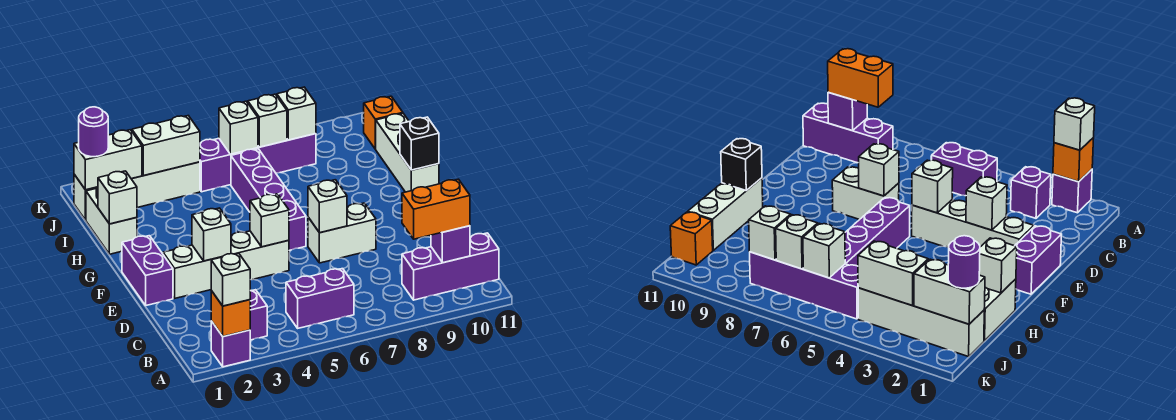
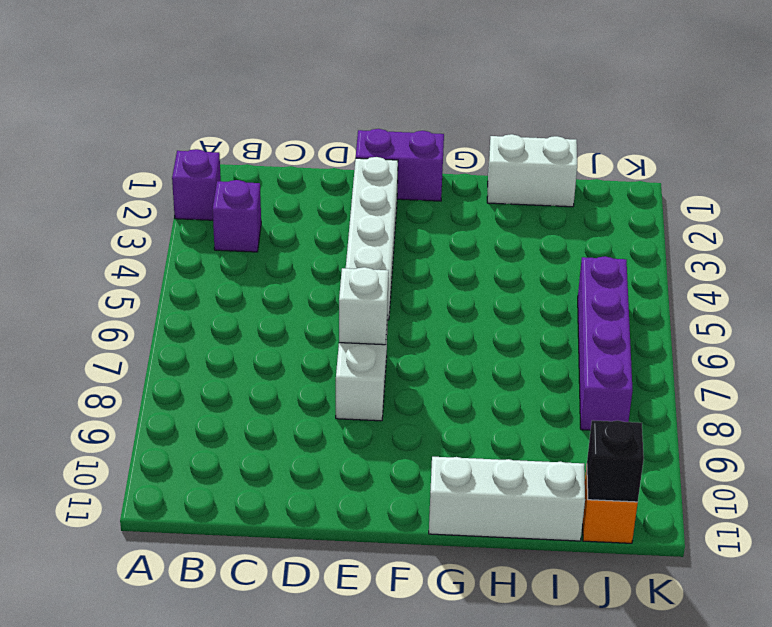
black 1x1 brick [587,420,644,502] -> black 1x1 brick moved to [400,117,439,170]
none -> purple 1x2 brick [286,269,354,328]
none -> purple 1x3 brick [402,233,499,300]
none -> purple 1x4 brick [231,149,306,250]

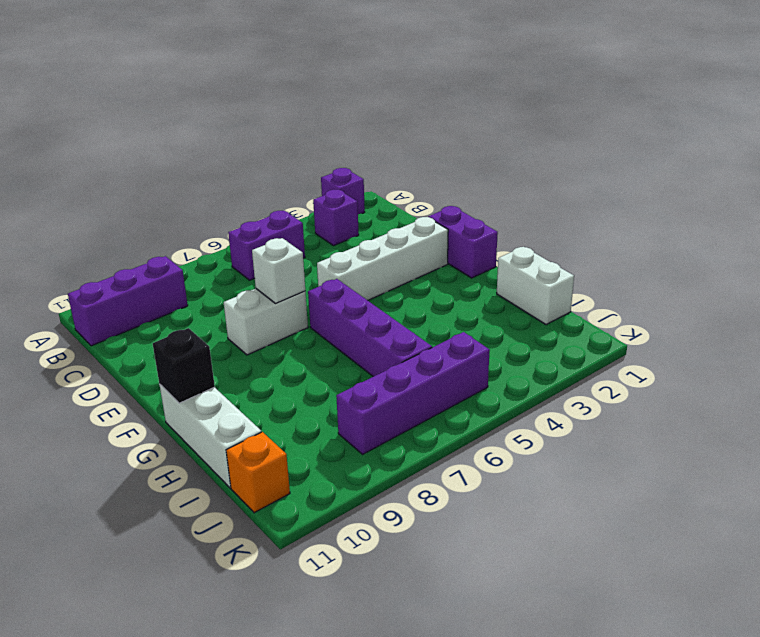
none -> white 1x4 brick [74,162,200,220]
none -> orange 1x1 brick [211,291,250,336]
none -> purple 1x1 brick [431,226,470,263]

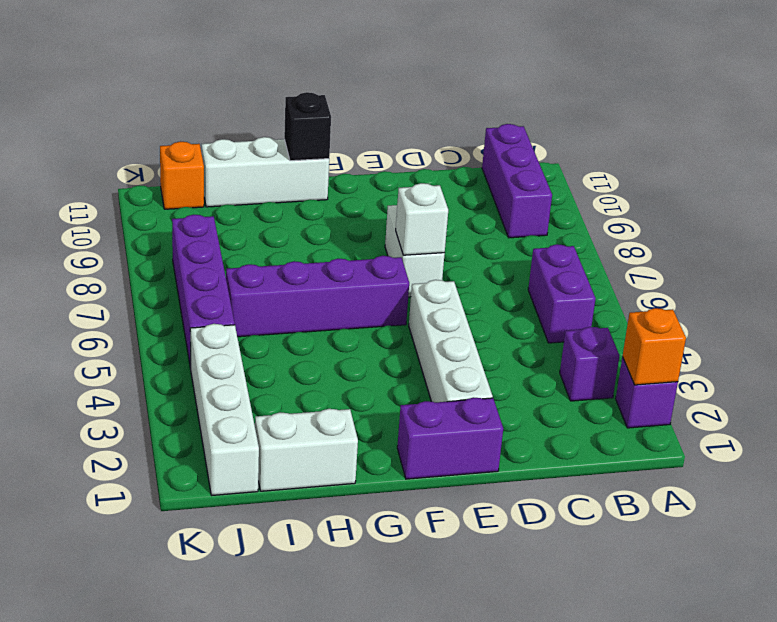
none -> purple 1x1 brick [431,226,470,263]
none -> white 1x1 brick [192,208,231,261]
none -> white 1x1 brick [250,194,289,247]

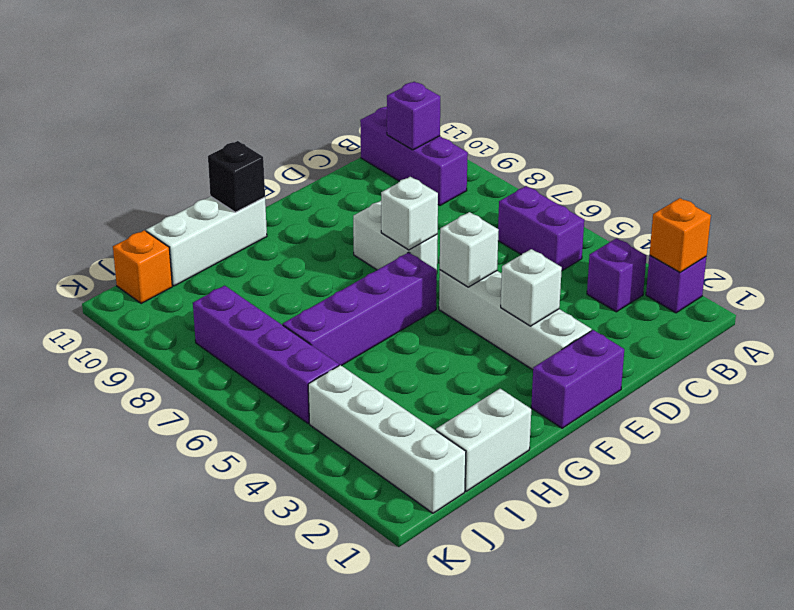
none -> white 1x1 brick [98,171,137,224]
none -> white 1x2 brick [74,130,142,190]
none -> white 1x2 brick [132,116,200,176]

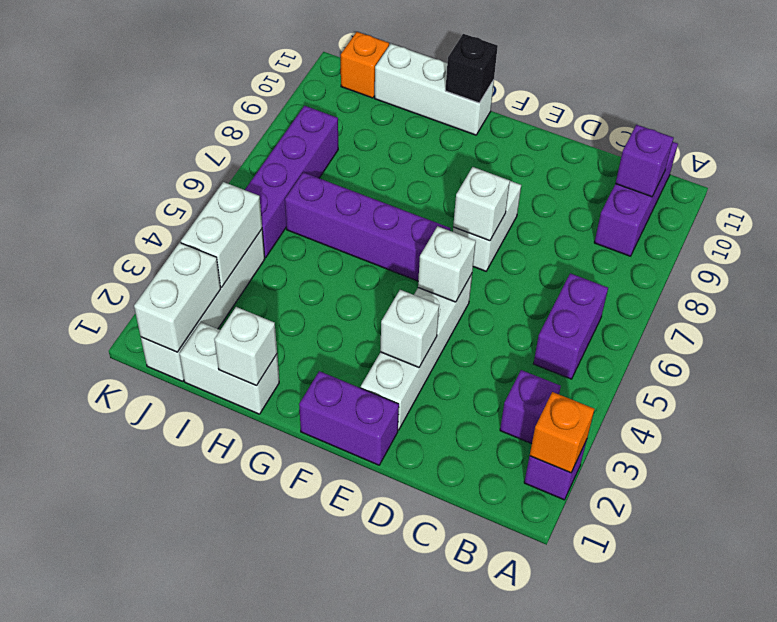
none -> white 1x1 brick [219,101,258,154]
none -> white 1x1 brick [248,94,287,147]
none -> white 1x1 brick [277,87,316,140]

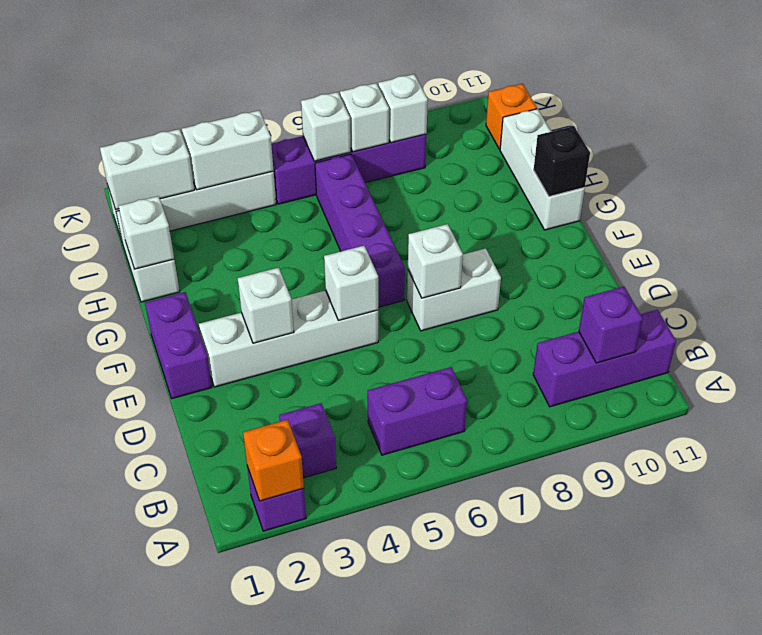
none -> white 1x1 brick [211,253,251,306]
none -> orange 1x2 brick [402,179,470,239]
none -> purple 1x1 round brick [79,107,108,157]

